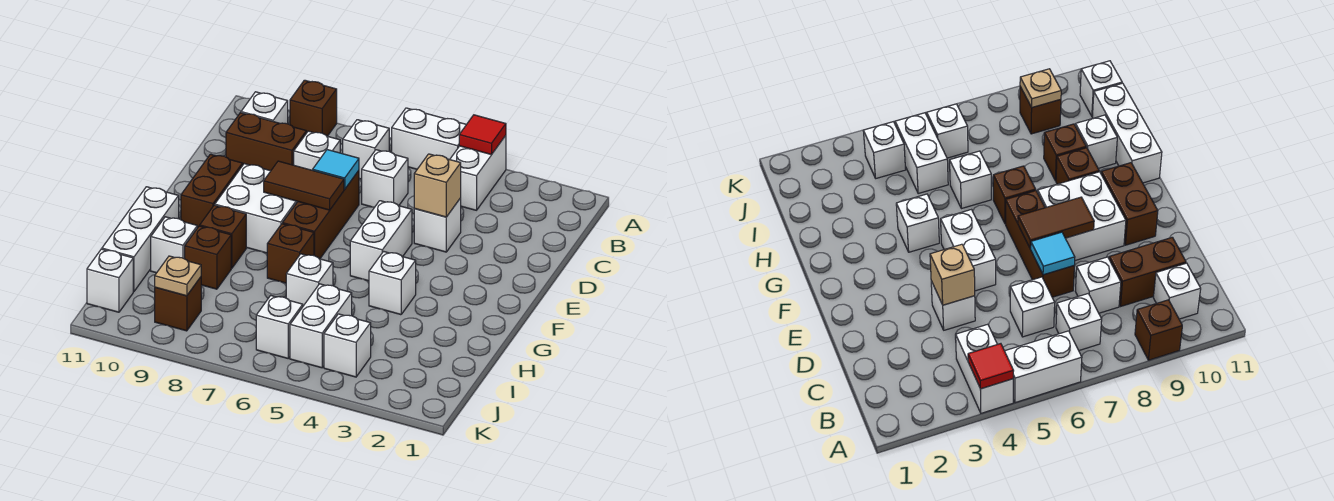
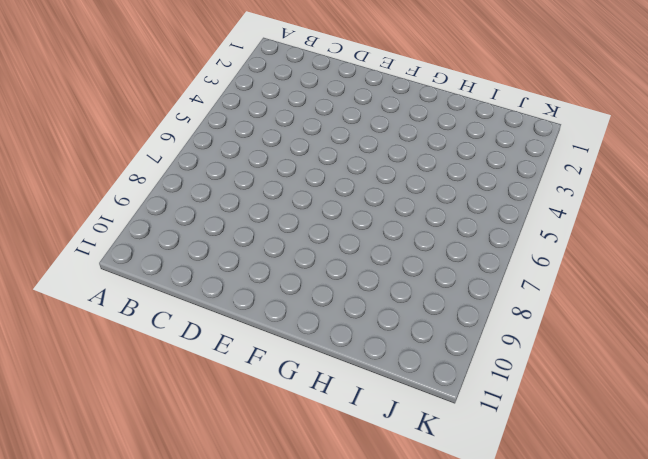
none -> white 1x2 brick [450,136,506,210]
none -> white 1x2 brick [392,108,466,169]
none -> brown 1x1 brick [290,80,337,136]
none -> white 1x1 brick [343,120,389,179]

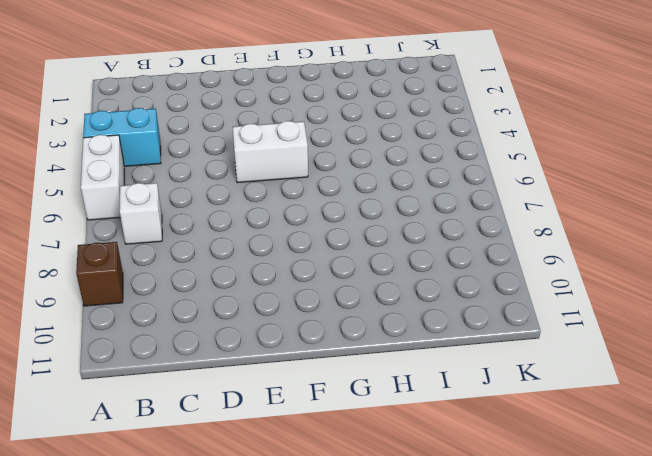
cyan 1x2 brick [83,108,161,166] -> white 1x2 brick [450,136,506,210]
none -> white 1x1 brick [241,92,288,124]
none -> white 1x1 brick [362,150,408,207]
none -> white 1x1 brick [294,131,340,170]
none -> brown 1x2 brick [226,113,306,171]

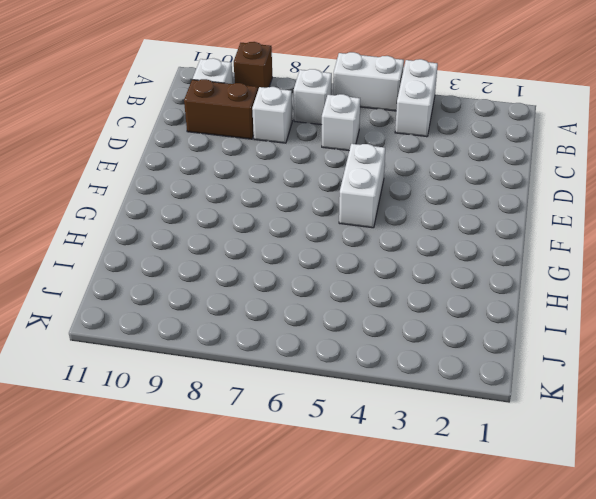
none -> white 1x1 brick [414,198,461,252]
none -> brown 1x3 brick [283,171,359,259]
none -> white 2x2 brick [215,164,298,253]
none -> brown 1x2 brick [181,154,243,228]

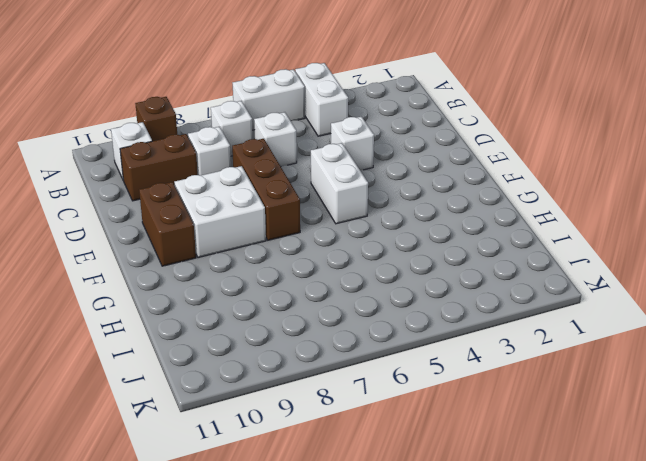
none -> white 1x1 brick [369,251,416,315]
none -> brown 1x1 brick [267,224,314,283]
none -> brown 1x1 brick [200,205,246,268]
none -> white 1x3 brick [102,187,179,291]

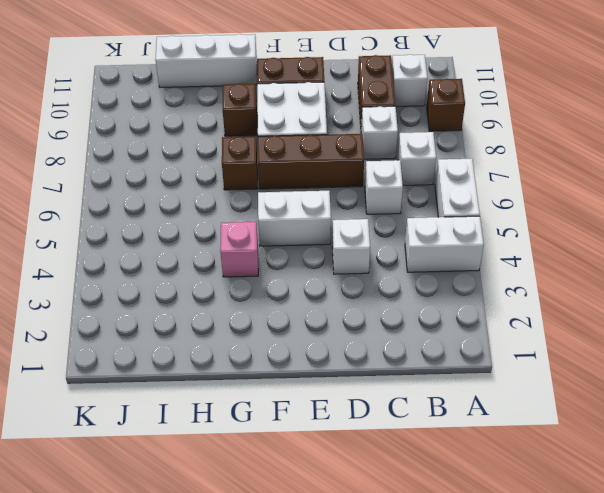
pink 1x1 brick [220,222,258,277] -> white 1x1 brick [369,251,416,315]
none -> white 1x1 brick [286,254,333,306]
none -> brown 1x1 brick [185,226,231,289]
none -> white 1x1 brick [151,217,197,273]
none -> white 1x2 brick [290,284,352,368]

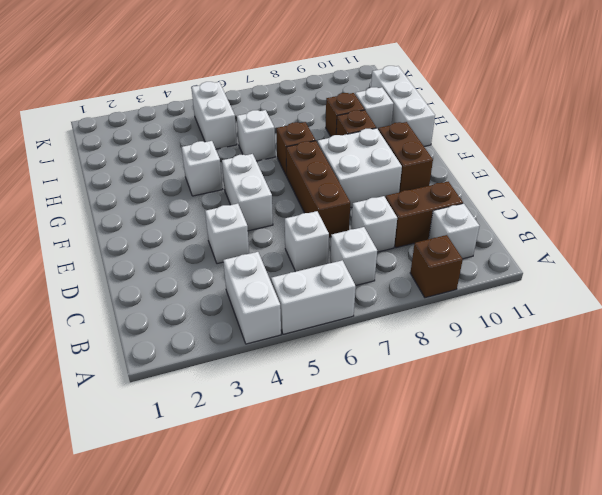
none -> white 1x1 brick [324,314,371,377]
none -> white 1x1 brick [256,296,303,358]
none -> brown 1x1 brick [155,277,201,331]
none -> white 1x1 brick [87,249,133,312]

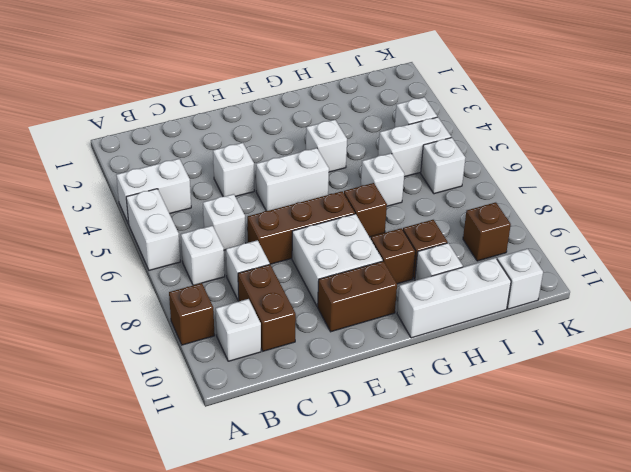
none -> red 1x1 tile [459,115,506,155]
none -> tan 1x1 brick [414,154,461,217]
none -> cyan 1x1 tile [313,150,359,189]
none -> brown 1x2 tile [264,161,344,210]

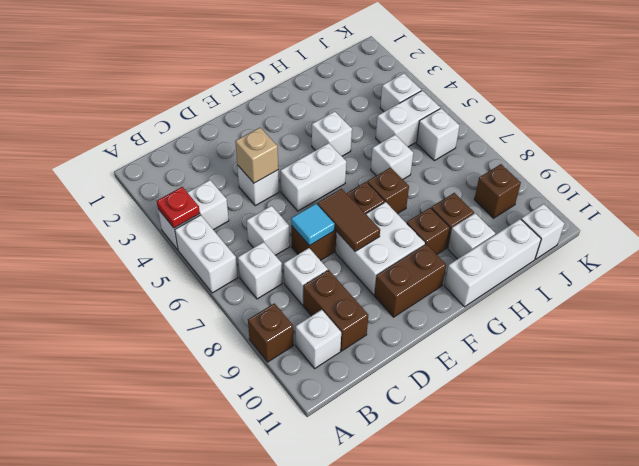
red 1x1 plate [157,187,200,228] -> red 1x1 tile [459,115,506,155]
none -> tan 1x1 plate [155,256,201,296]

